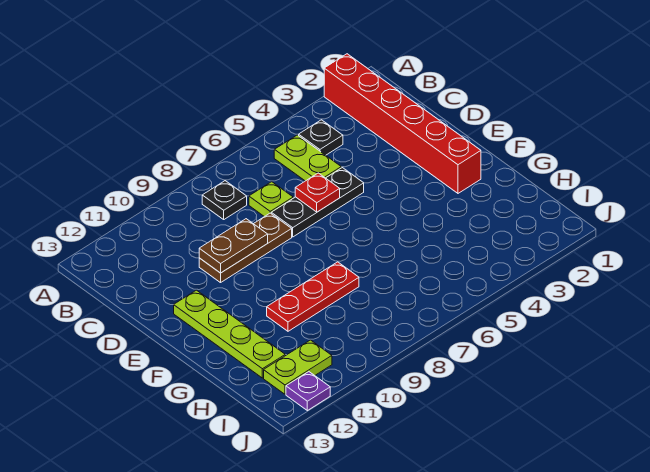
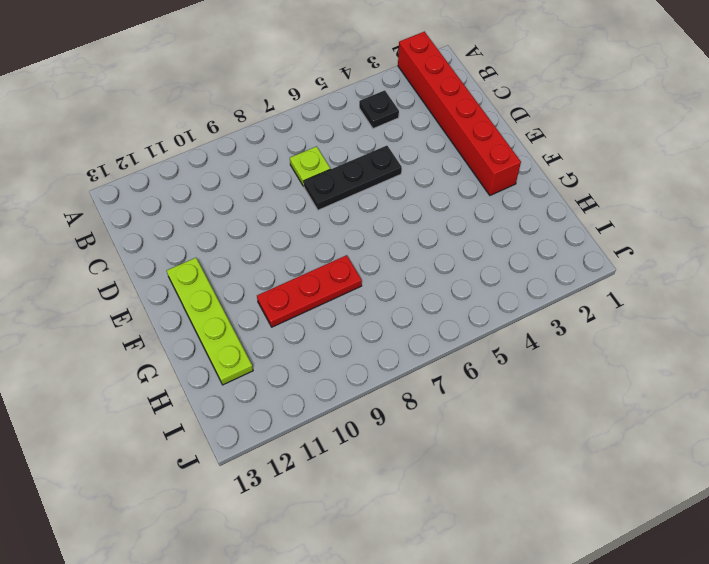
none -> lime 1x2 plate [274,135,341,181]
none -> black 1x1 plate [202,181,247,219]
none -> brown 1x3 plate [199,213,292,283]

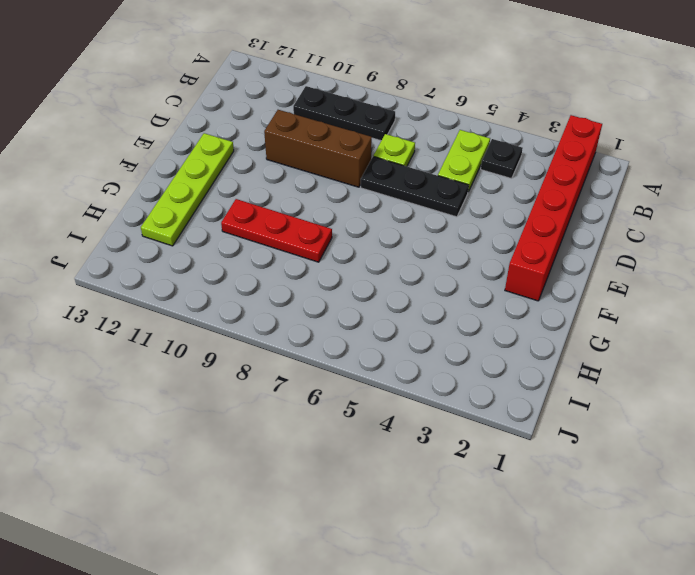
black 1x3 plate [293,86,395,141] -> black 1x1 plate [202,181,247,219]
brown 1x3 brick [264,110,372,187] -> brown 1x3 plate [199,213,292,283]
none -> lime 1x2 plate [264,340,332,394]
none -> purple 1x1 plate [286,372,330,411]
none -> red 1x1 plate [295,173,340,212]

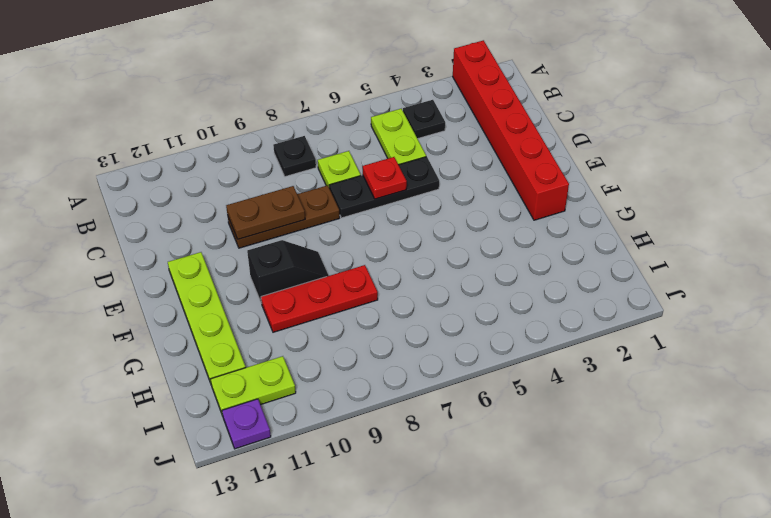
black 1x2 slope [247,240,329,303] -> none

